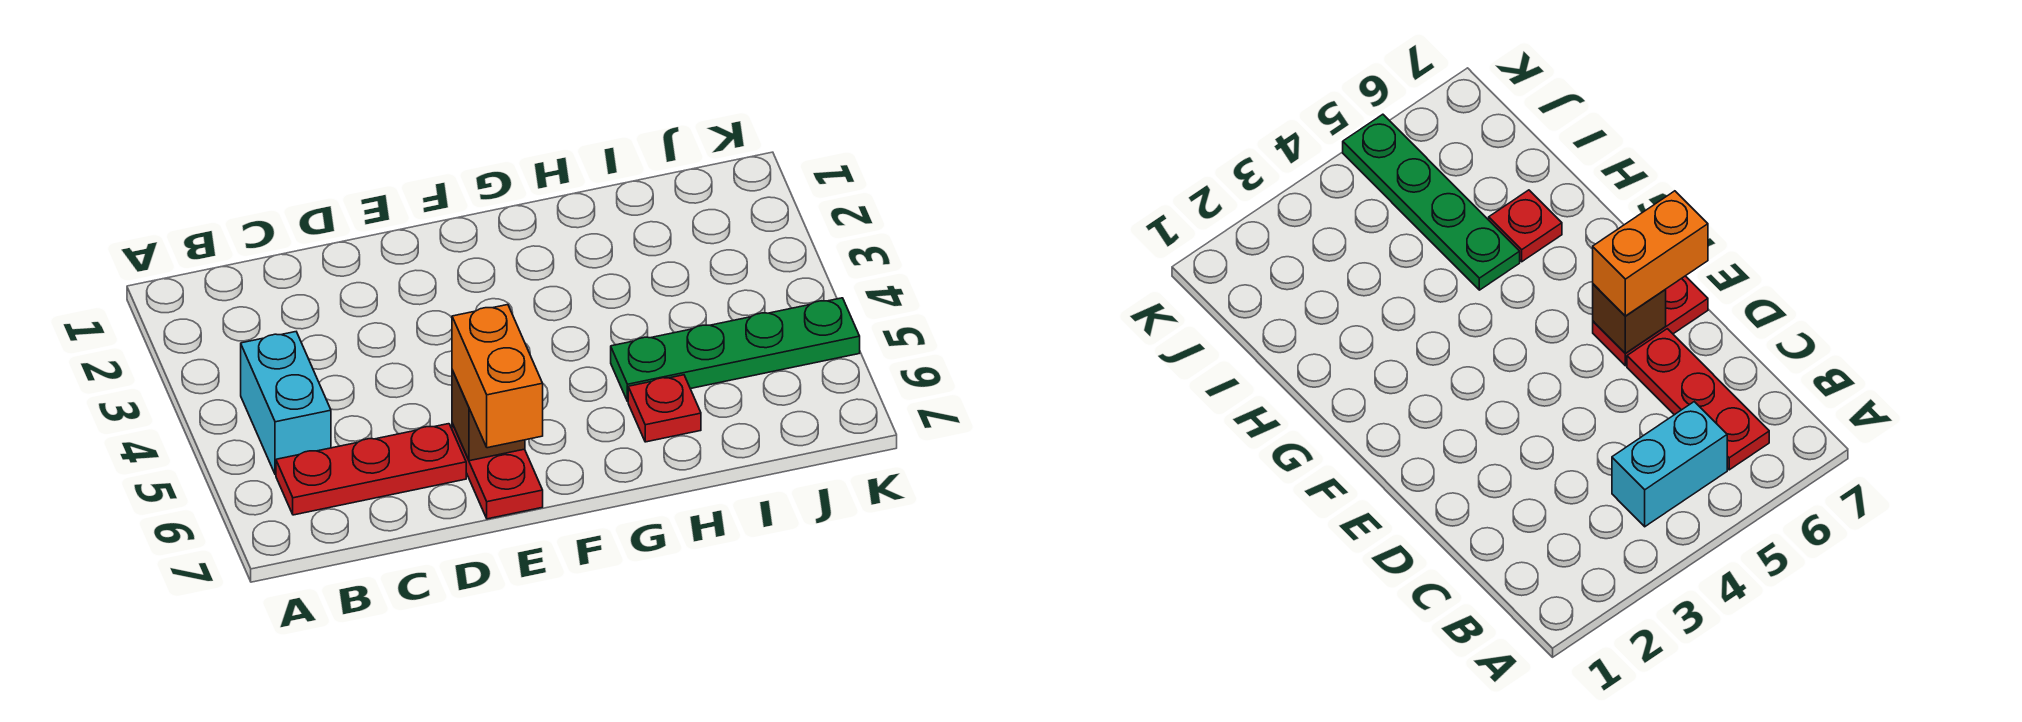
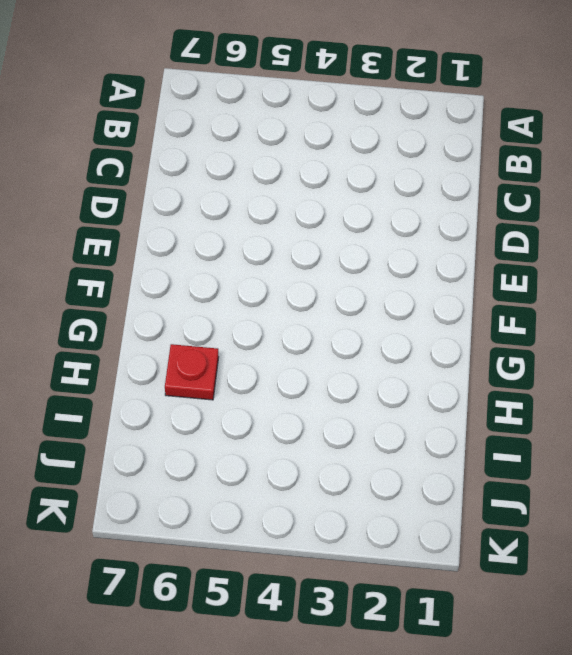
none -> cyan 1x2 brick [241,332,331,475]
none -> red 1x3 plate [276,424,466,515]

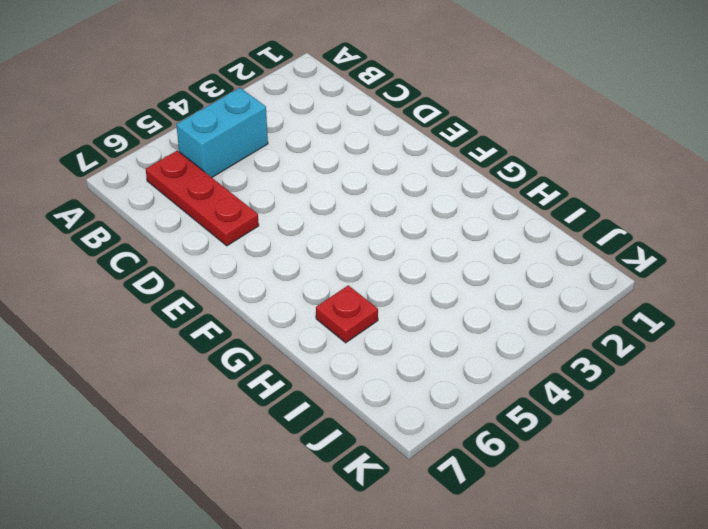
none -> red 1x2 plate [452,423,543,519]
none -> green 1x4 plate [611,298,860,401]

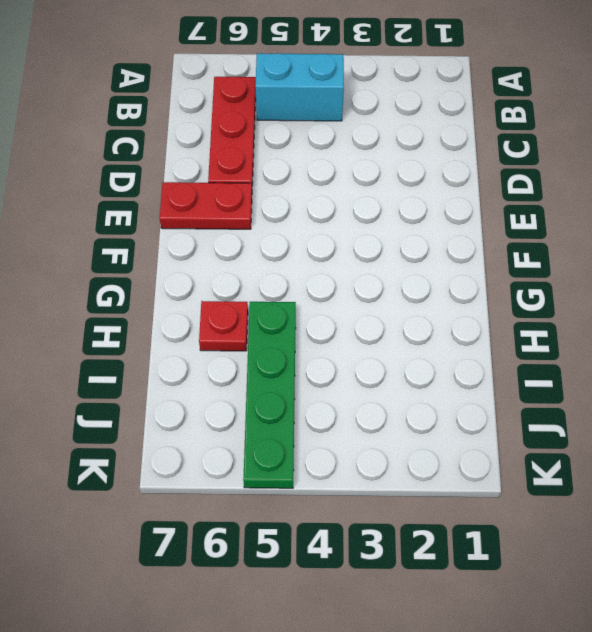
none -> brown 1x1 brick [452,370,525,461]
none -> orange 1x2 brick [452,305,543,448]

